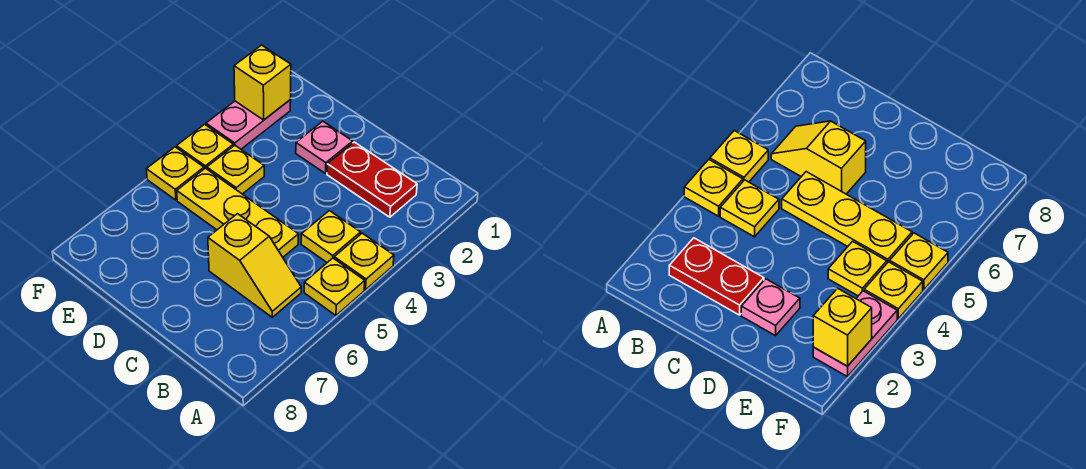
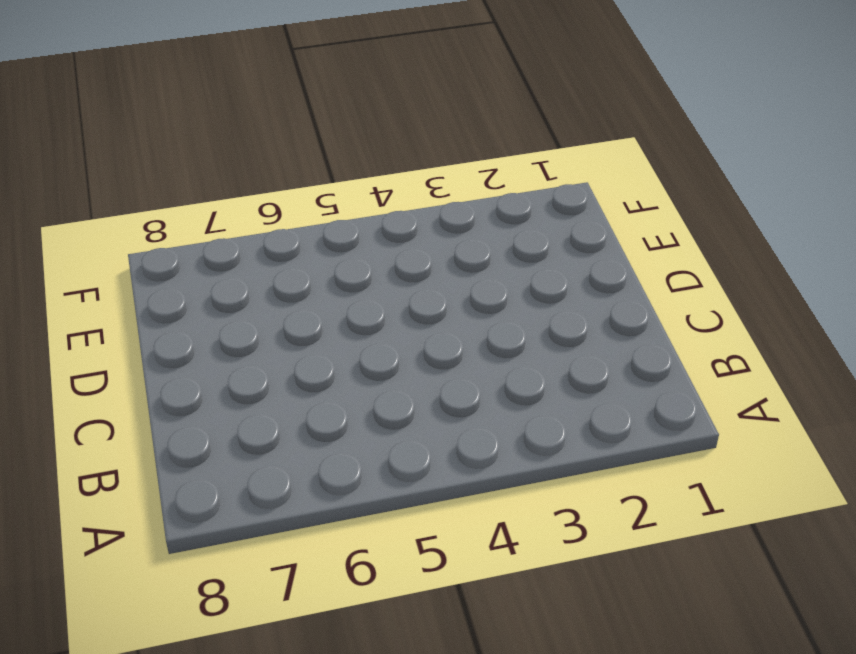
none -> yellow 1x1 plate [334,233,394,290]
none -> yellow 1x1 plate [304,258,365,315]
none -> red 1x2 plate [327,142,417,217]

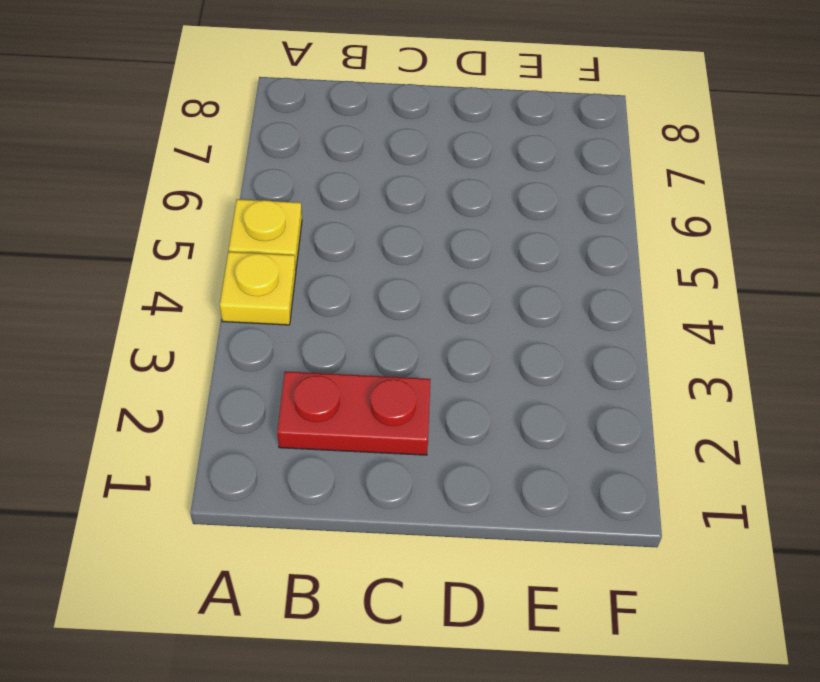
none -> yellow 1x1 plate [301,211,361,263]
none -> yellow 1x2 slope [208,214,301,317]
none -> yellow 1x3 plate [177,168,299,257]

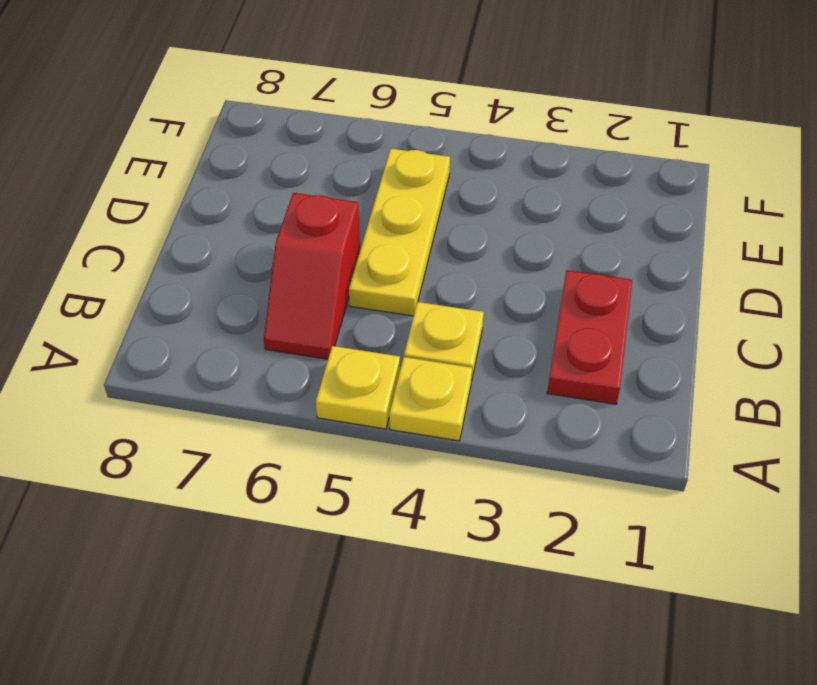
red 1x2 slope [264,193,360,359] -> yellow 1x2 slope [208,214,301,317]
none -> pink 1x1 plate [296,121,353,174]
none -> yellow 1x1 plate [207,145,264,194]
none -> pink 1x2 plate [206,100,291,149]

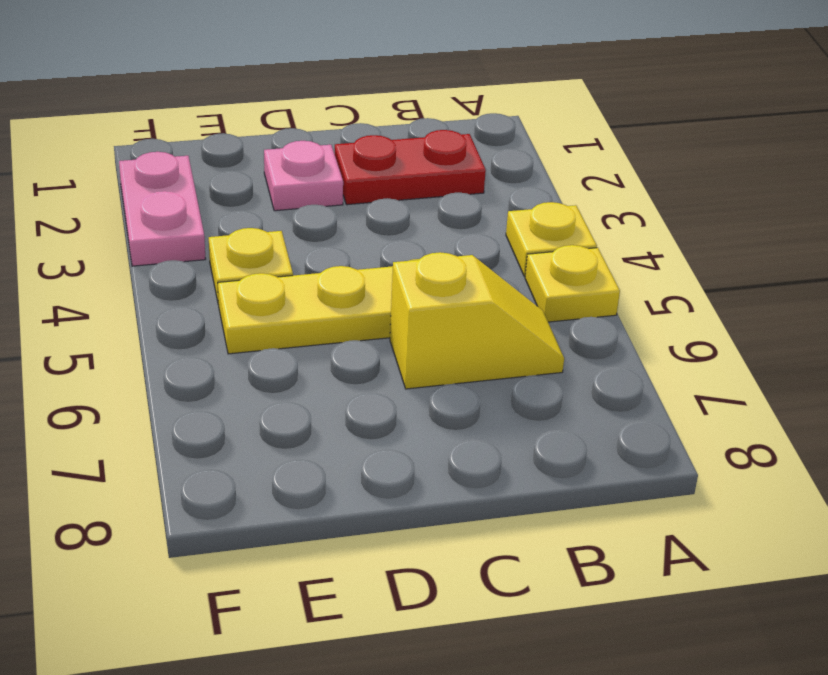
none -> yellow 1x1 plate [301,211,361,263]
none -> yellow 1x1 plate [177,124,233,169]
none -> yellow 1x1 plate [146,147,204,200]

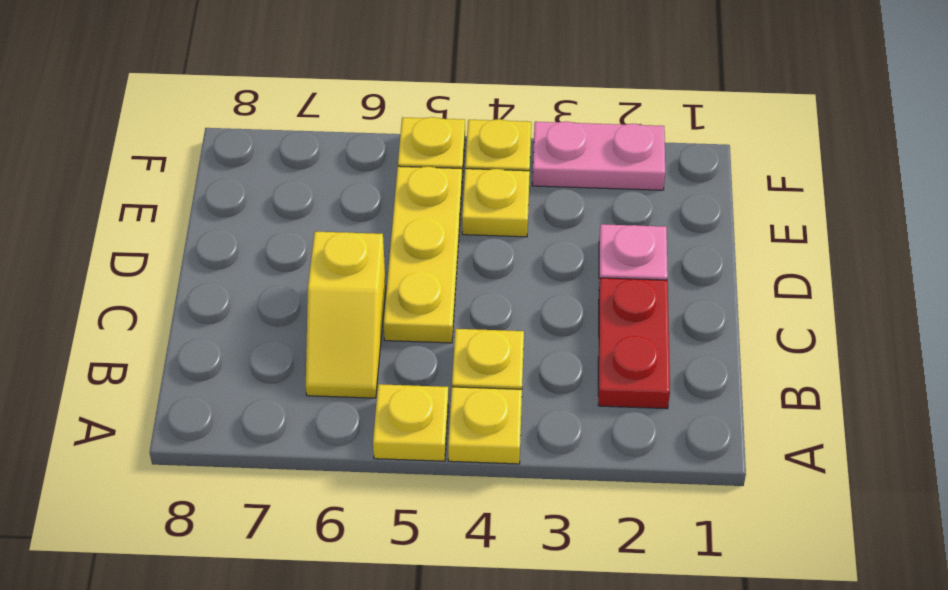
none -> yellow 1x1 brick [234,45,291,120]

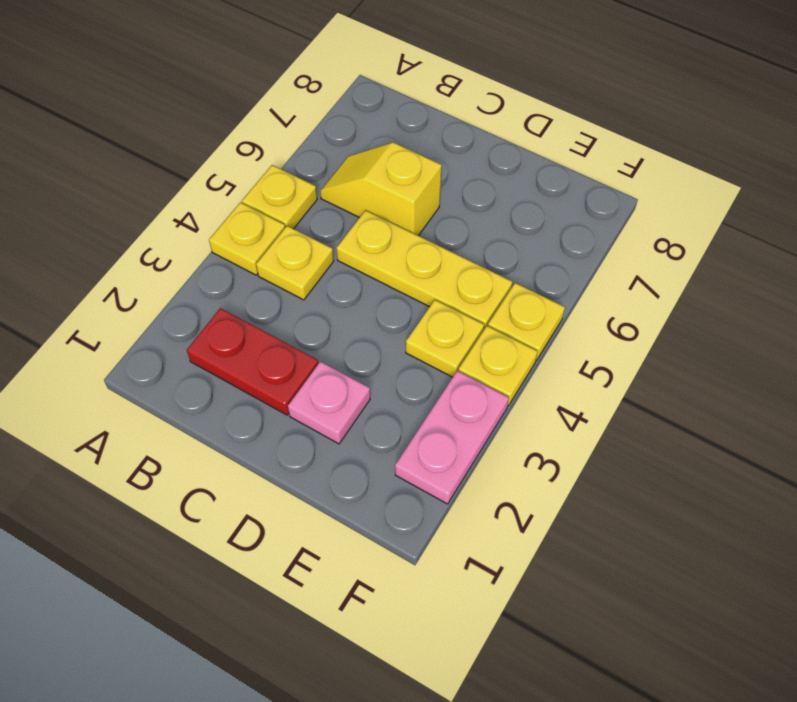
none -> yellow 1x1 brick [234,45,291,120]

